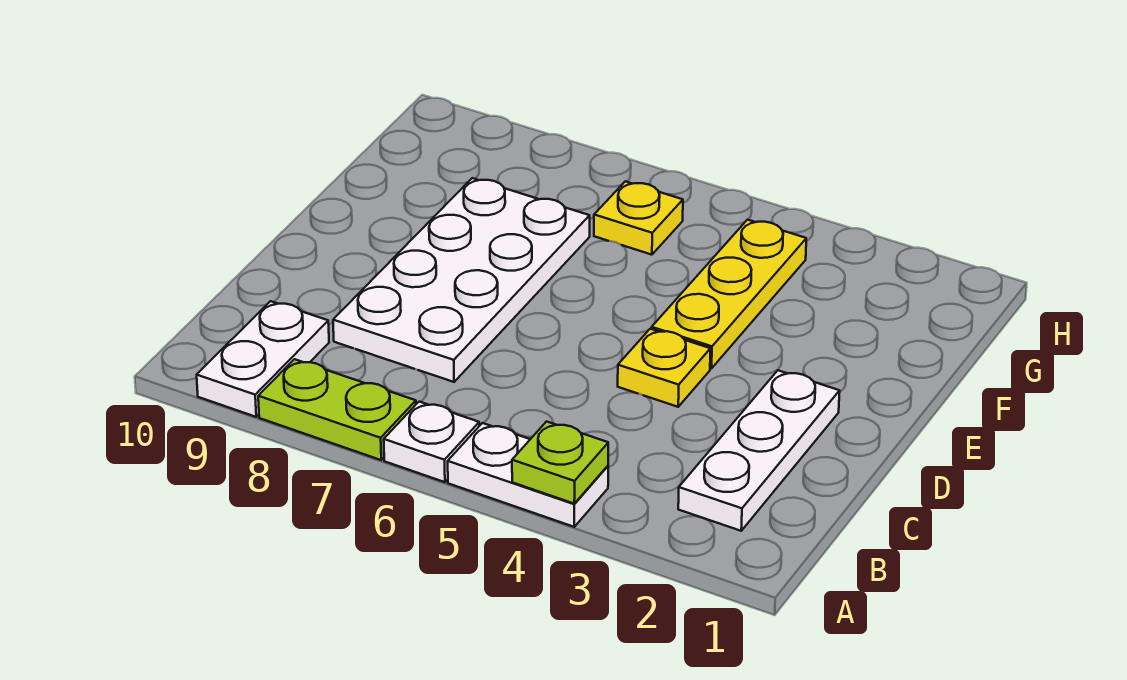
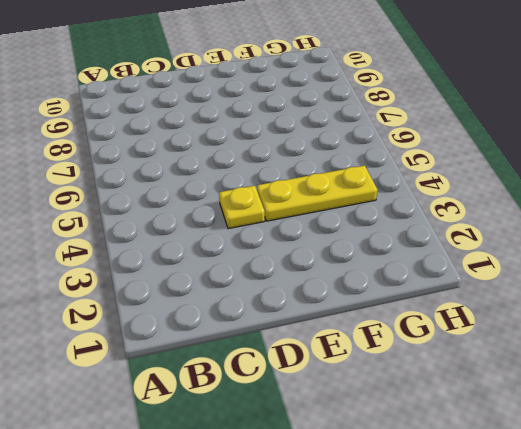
none -> white 1x2 plate [448,423,608,527]
none -> white 1x1 plate [384,402,479,482]

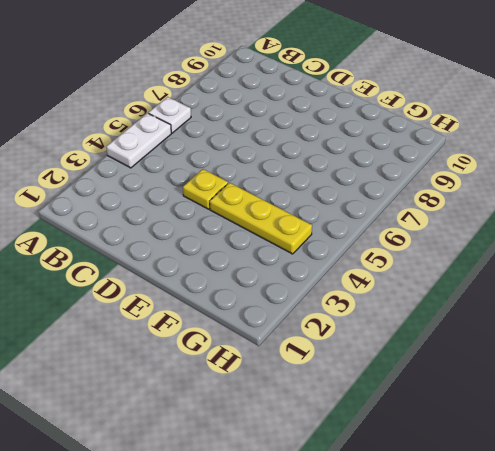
none -> lime 1x2 plate [258,359,416,460]
none -> white 1x2 plate [197,301,329,417]

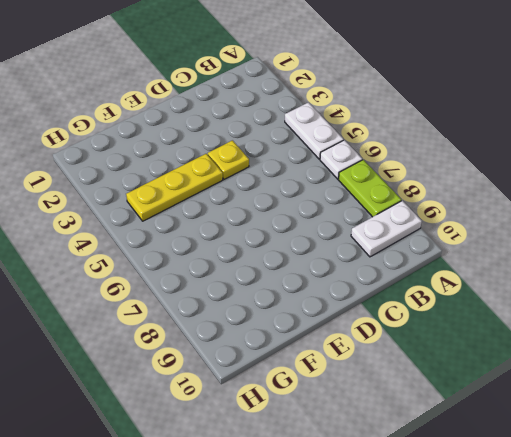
none -> white 1x3 plate [678,370,840,531]
none -> white 2x4 plate [333,178,590,382]

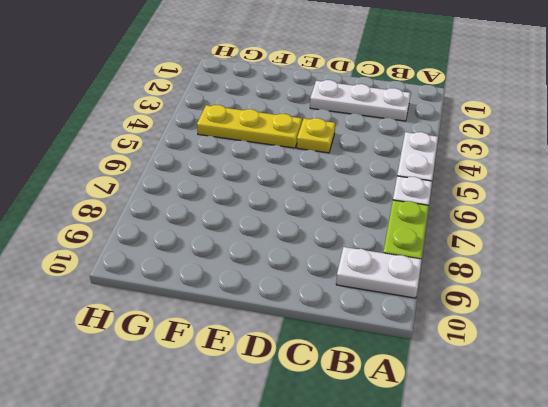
none -> white 2x4 plate [333,178,590,382]
none -> yellow 1x1 plate [594,181,683,255]

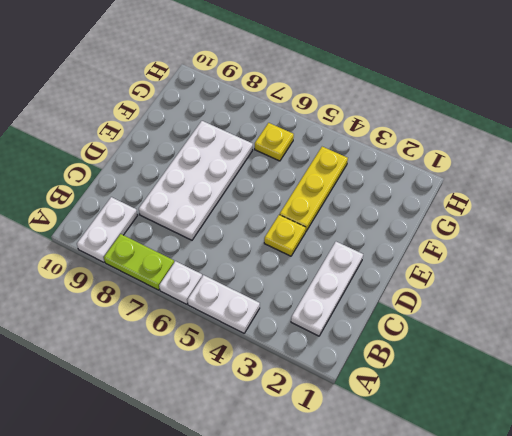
none -> lime 1x1 plate [512,422,608,503]

